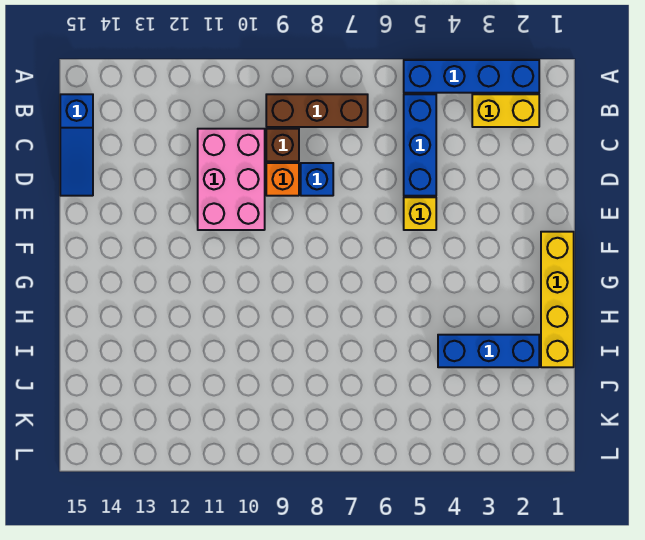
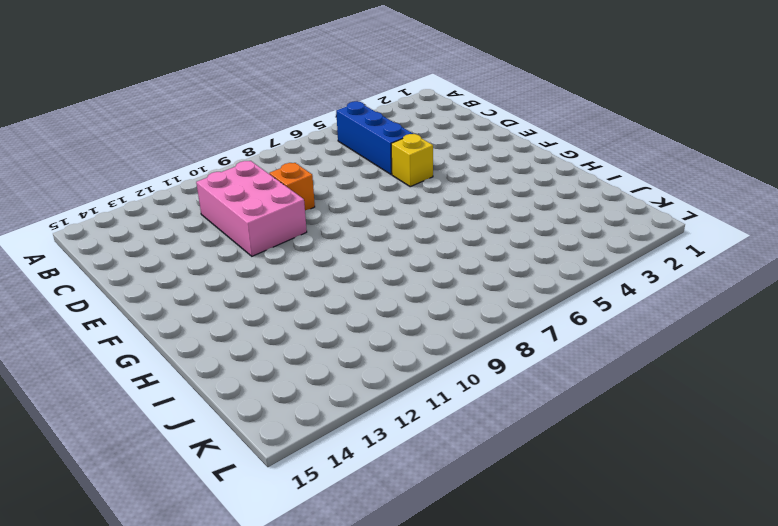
none -> blue 1x4 brick [404,60,539,93]
none -> yellow 1x2 brick [472,94,539,127]
none -> brown 1x3 brick [266,94,368,127]

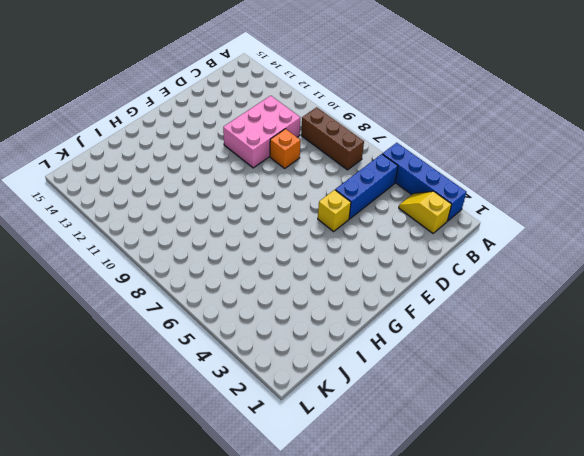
yellow 1x2 slope [399,191,452,233] -> yellow 1x2 brick [472,94,539,127]
none -> blue 1x3 slope [60,94,93,196]
none -> brown 1x1 brick [266,129,299,161]
none -> blue 1x1 brick [301,163,333,196]

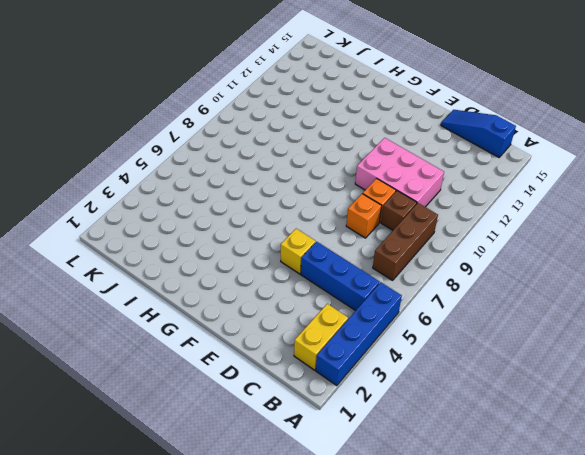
orange 1x1 brick [346,194,382,238] -> blue 1x1 brick [301,163,333,196]
none -> yellow 1x4 brick [541,232,574,367]
none -> blue 1x3 brick [438,335,539,367]

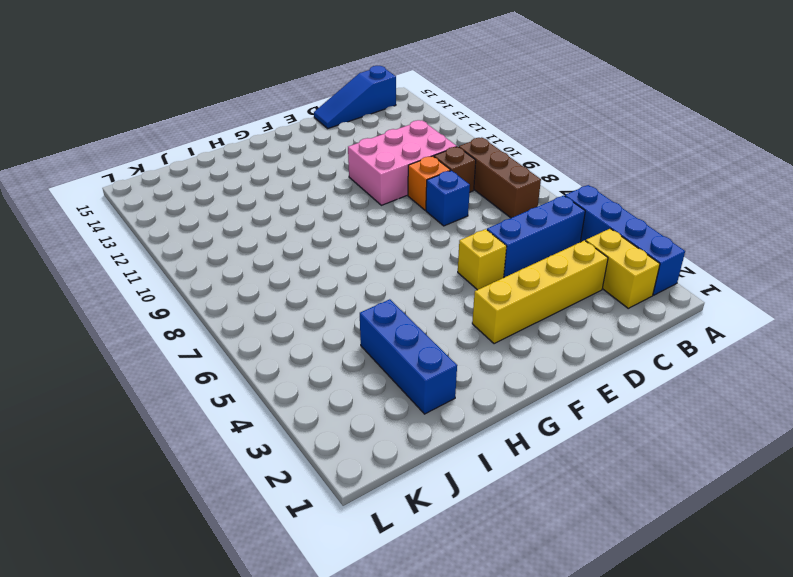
yellow 1x4 brick [472,240,608,344] -> yellow 1x4 brick moved to [541,232,574,367]

